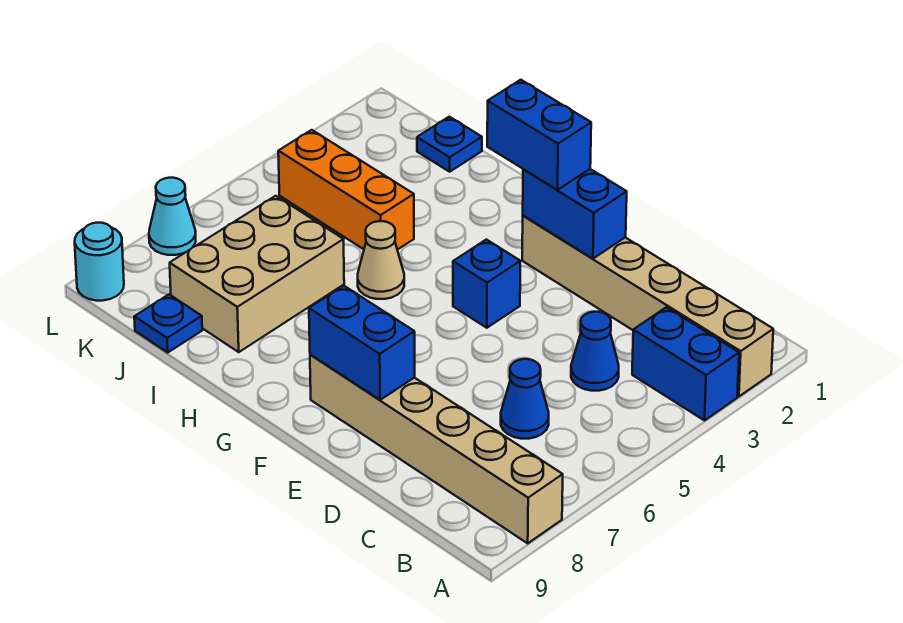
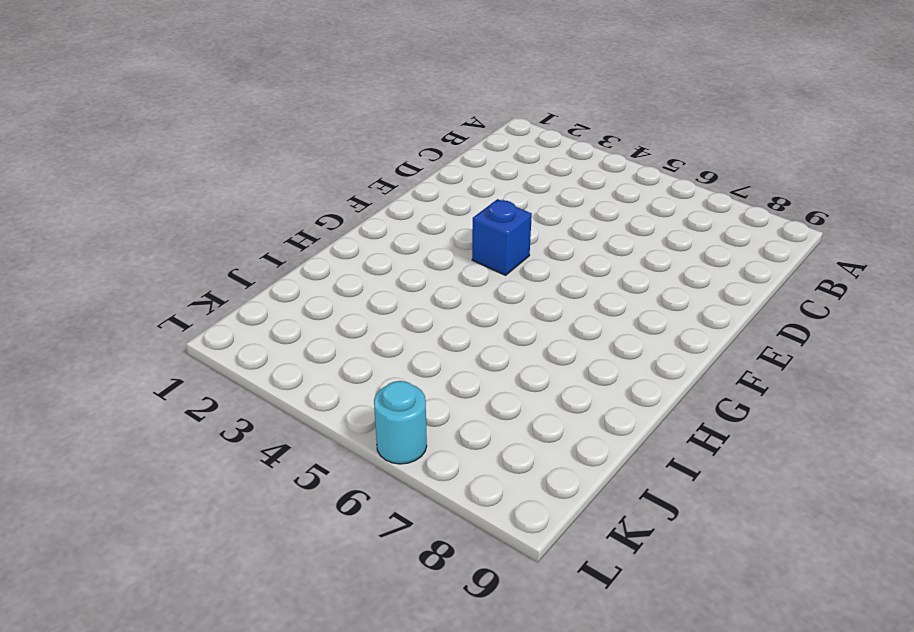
cyan 1x1 round brick [374,381,427,464] -> cyan 1x1 round brick moved to [75,223,124,301]
none -> tan 1x6 brick [522,216,773,397]
none -> blue 1x2 brick [632,307,739,420]
none -> tan 1x6 brick [310,355,563,543]

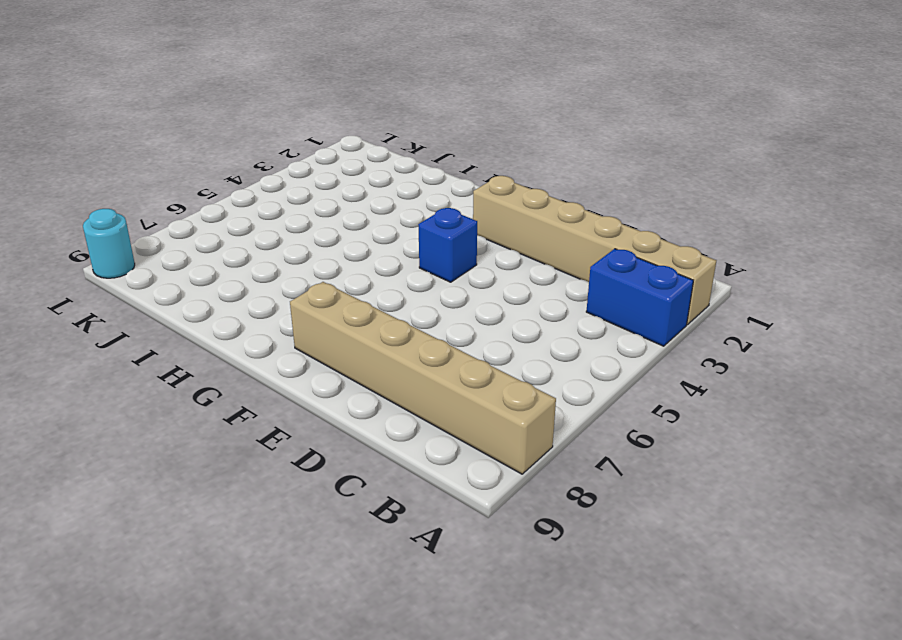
none -> blue 1x1 cone [571,312,619,391]
none -> blue 1x1 cone [501,359,549,439]
none -> tan 1x1 cone [358,221,404,299]

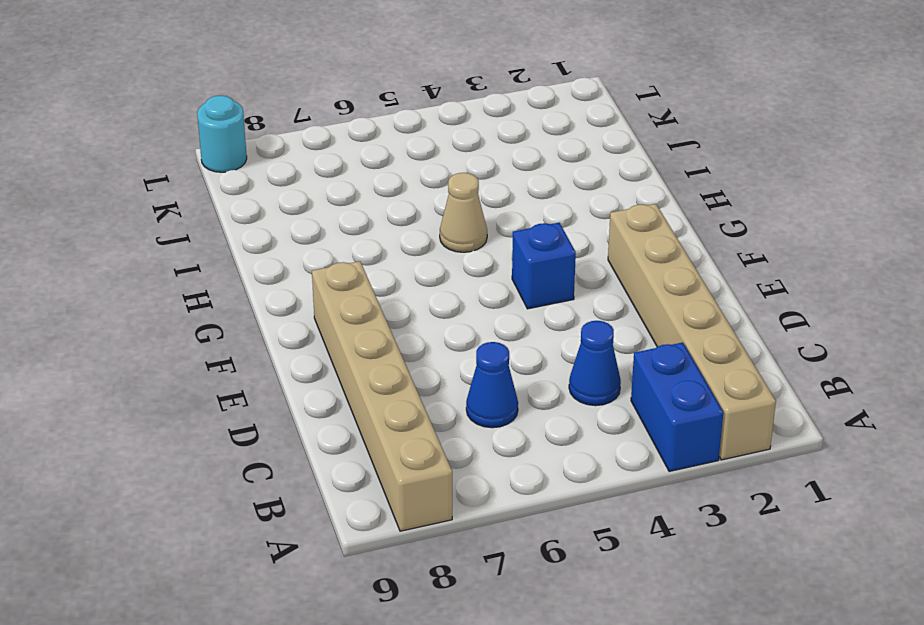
none -> orange 1x3 brick [278,130,414,250]
none -> tan 2x3 brick [170,196,344,352]
none -> blue 1x1 plate [417,117,482,172]

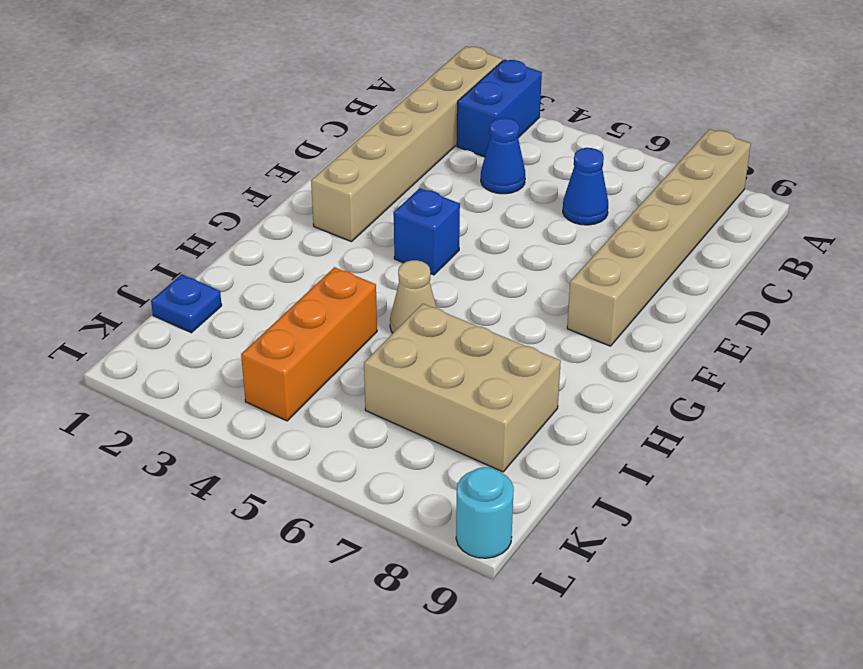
none -> blue 1x1 plate [134,294,202,352]
none -> cyan 1x1 cone [149,178,196,255]
none -> blue 1x2 brick [523,169,627,259]

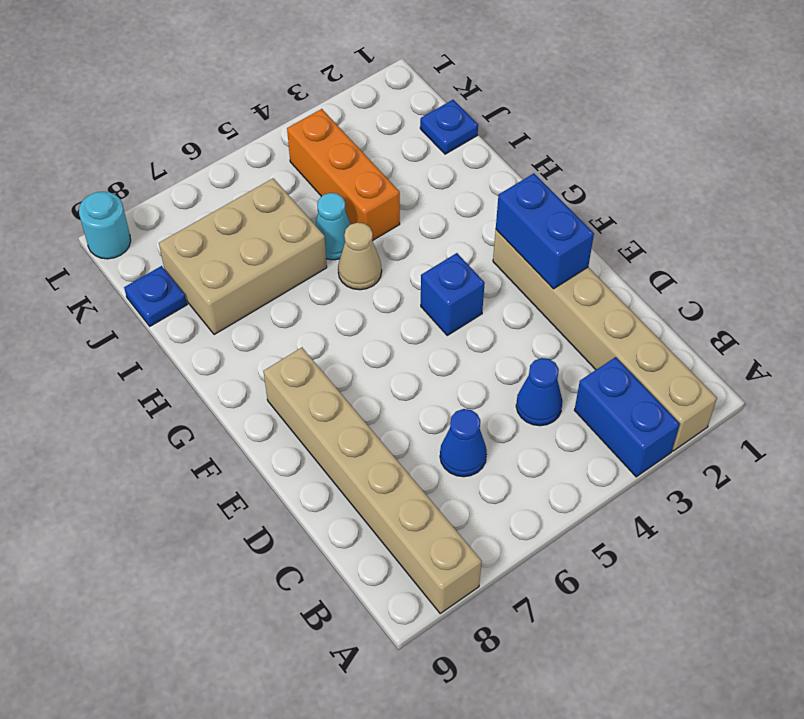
cyan 1x1 cone [315,193,351,260] -> cyan 1x1 cone moved to [149,178,196,255]
none -> blue 1x2 brick [309,286,415,400]
none -> blue 1x2 brick [487,80,591,190]

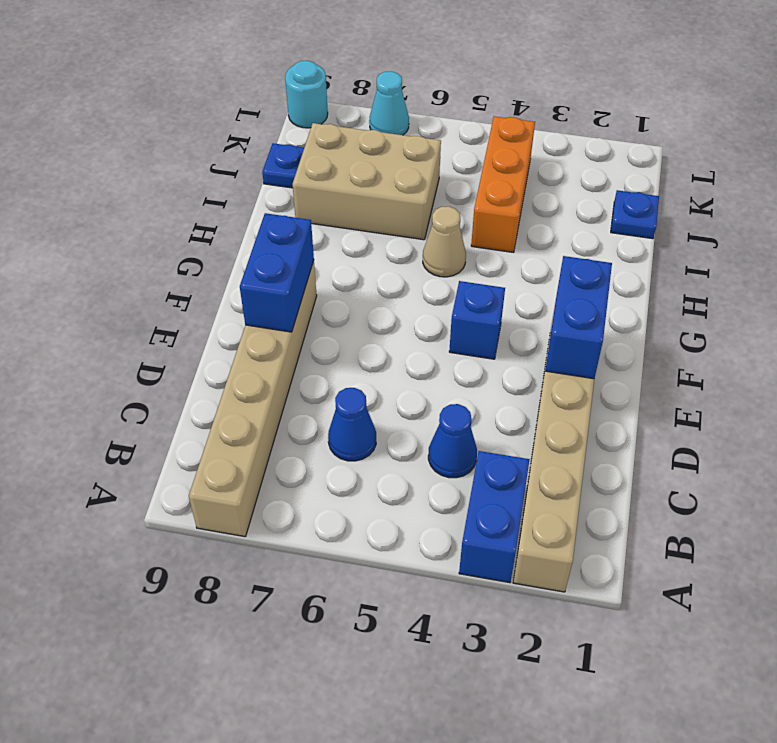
none -> blue 1x2 brick [487,80,591,190]

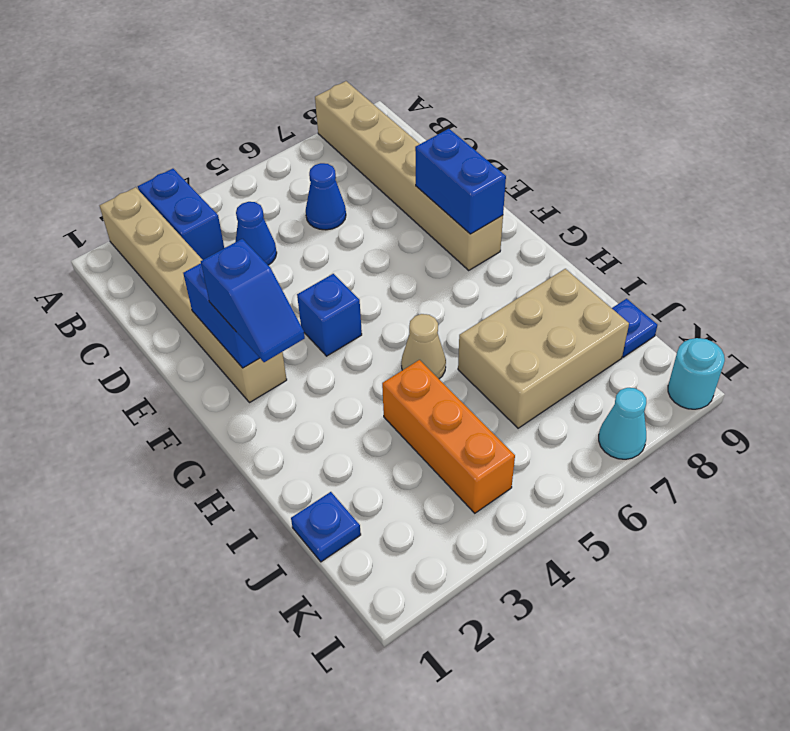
blue 1x2 slope [201,239,305,362] -> blue 1x2 brick [487,80,591,190]

